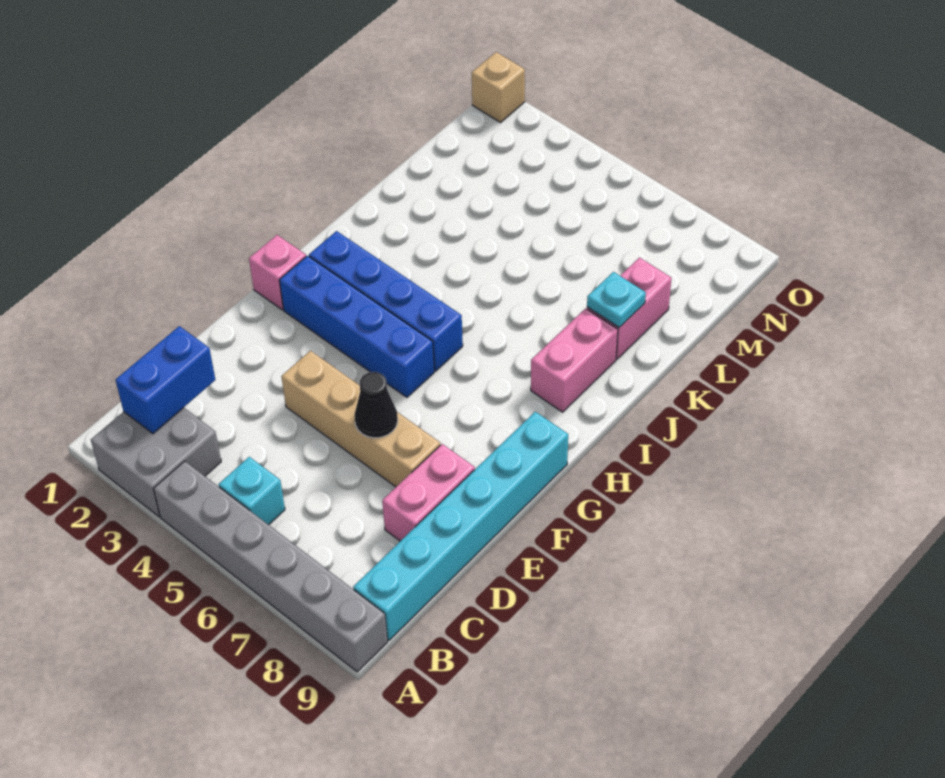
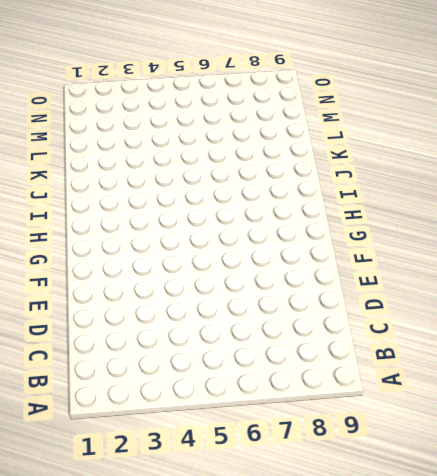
none -> grey 2x2 brick [91,408,221,517]
none -> grey 1x6 brick [154,461,388,672]
none -> cyan 1x1 brick [219,457,285,525]

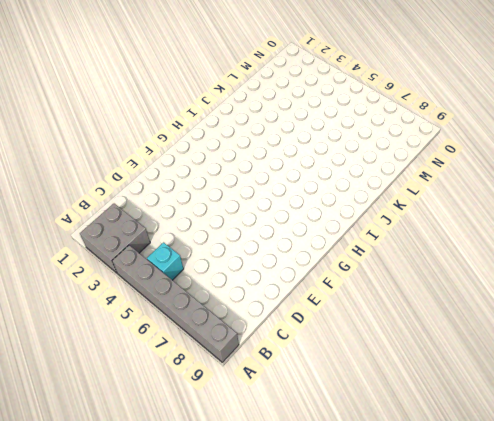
none -> cyan 1x6 brick [353,412,568,640]
none -> pink 1x2 brick [382,444,475,541]
none -> tan 1x4 brick [281,351,440,487]

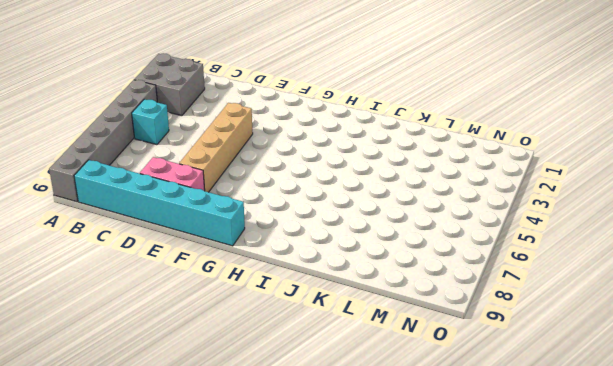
none -> pink 1x1 brick [249,235,306,310]
none -> blue 1x4 brick [280,256,434,397]
none -> blue 1x4 brick [309,231,463,371]

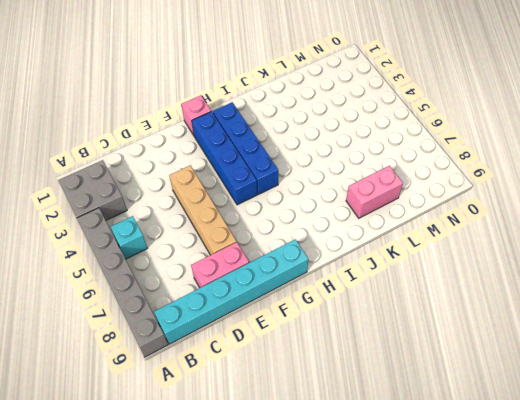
none -> pink 1x2 brick [531,308,618,412]
none -> tan 1x1 brick [472,52,525,123]
none -> blue 1x2 brick [115,326,215,434]

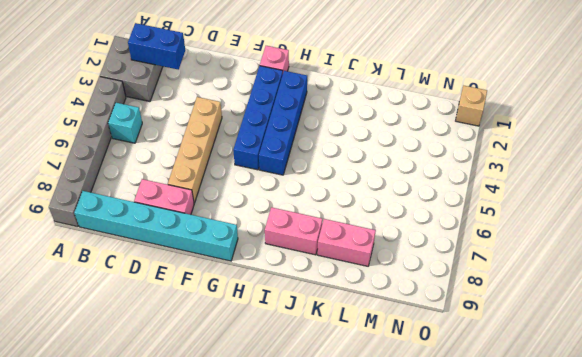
none -> black 1x1 cone [355,372,398,438]
none -> cyan 1x1 plate [587,272,646,327]

